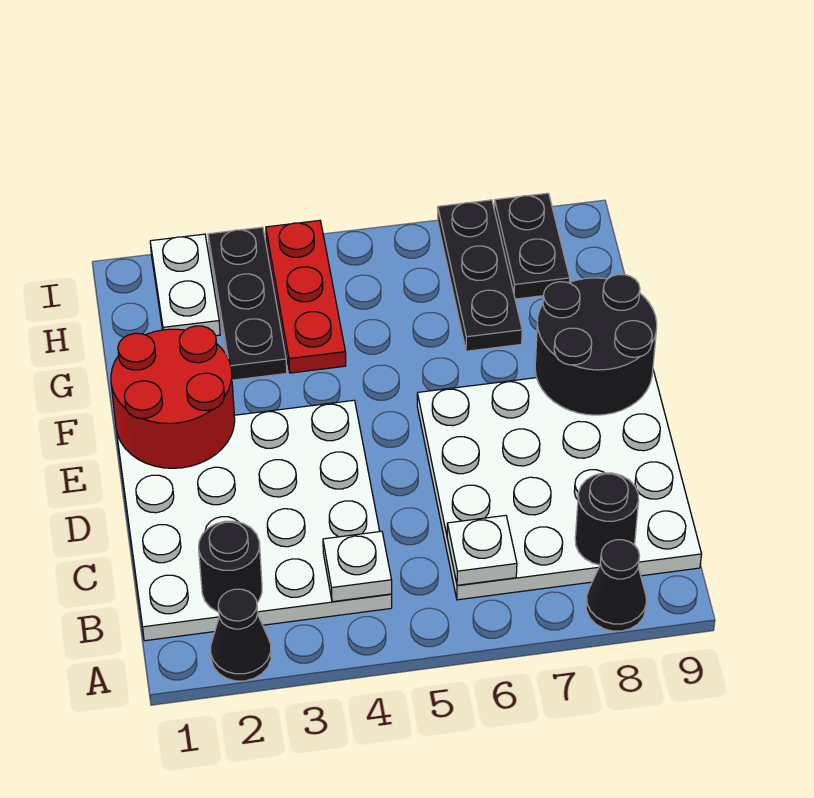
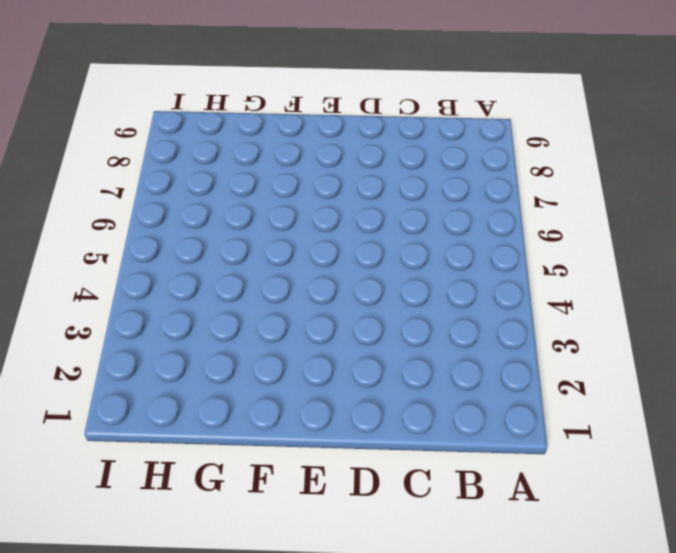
none -> black 1x1 cone [211,589,271,681]
none -> black 1x1 cone [586,540,646,631]
none -> white 4x4 plate [116,400,392,641]

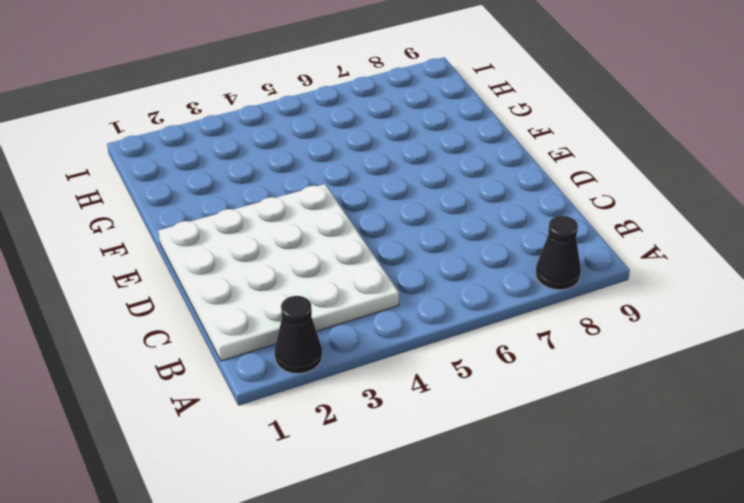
none -> white 4x4 plate [417,370,702,600]
none -> black 1x3 plate [208,227,287,380]
none -> red 1x3 plate [266,220,346,373]

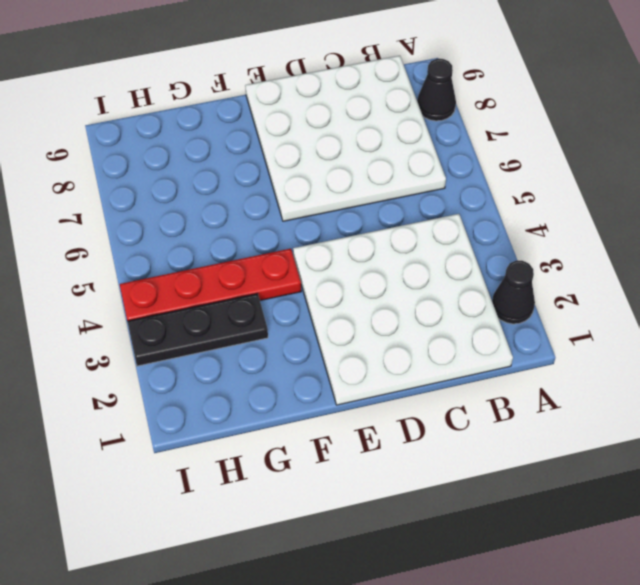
red 1x4 plate [120,249,301,321] -> red 1x3 plate [266,220,346,373]
none -> black 1x3 plate [438,200,522,351]
none -> white 1x2 plate [150,234,220,336]
none -> black 1x2 plate [494,193,570,299]

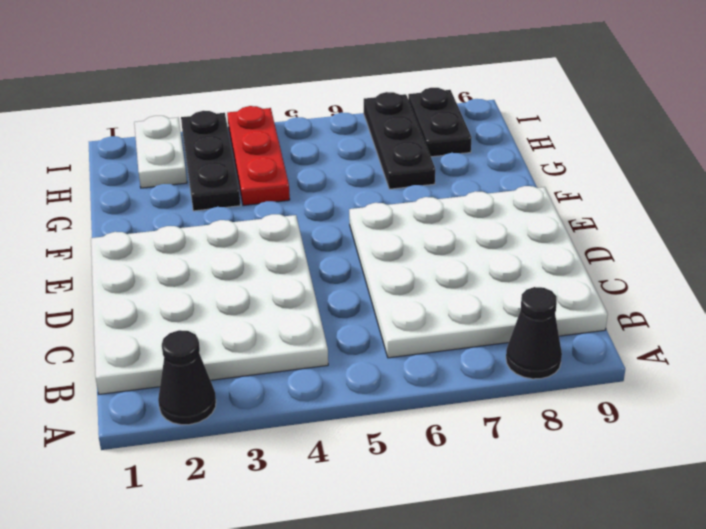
none -> black 1x1 round brick [199,521,262,612]
none -> white 1x1 plate [323,531,392,602]
none -> white 1x1 plate [447,515,517,585]

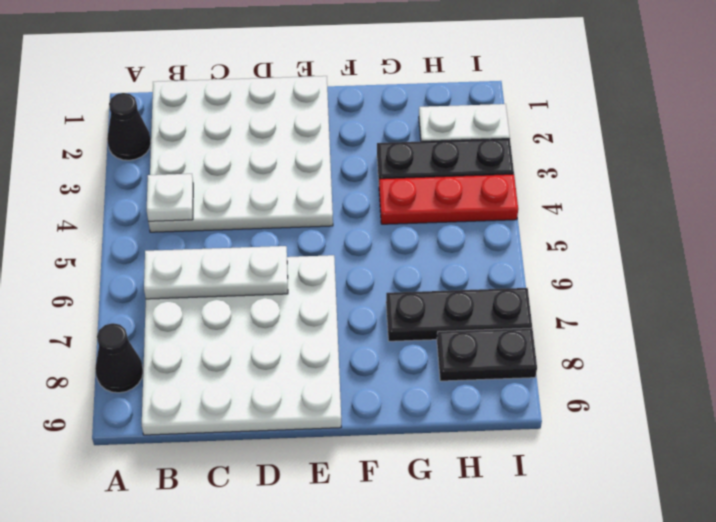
white 1x3 plate [144,246,288,299] -> white 1x1 plate [447,515,517,585]
none -> black 1x1 round brick [199,521,262,612]
none -> black 1x1 round brick [575,473,639,565]
none -> red 2x2 round brick [111,326,235,468]

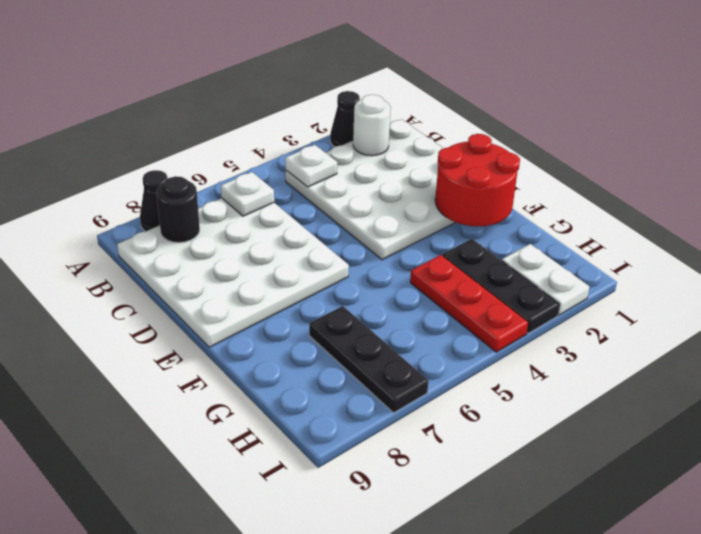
white 1x1 round brick [353,95,391,156] -> black 1x1 round brick [199,521,262,612]
none -> black 1x2 plate [494,193,570,299]
none -> black 2x2 round brick [535,275,657,415]

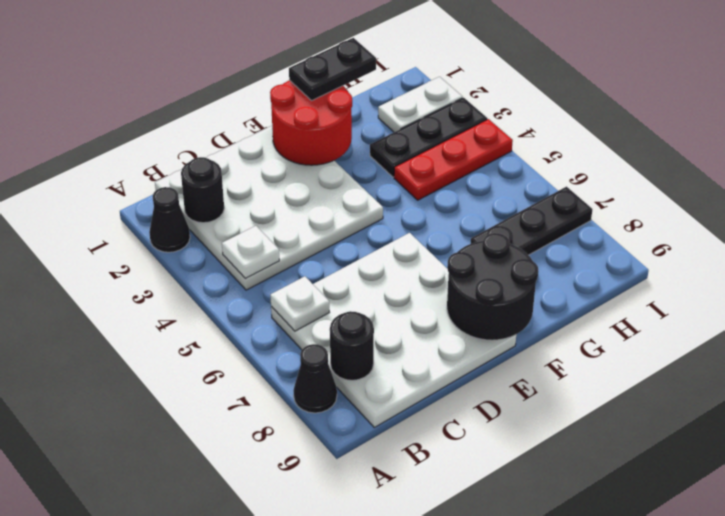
black 1x2 plate [289,38,376,100] -> black 1x2 plate moved to [494,193,570,299]

